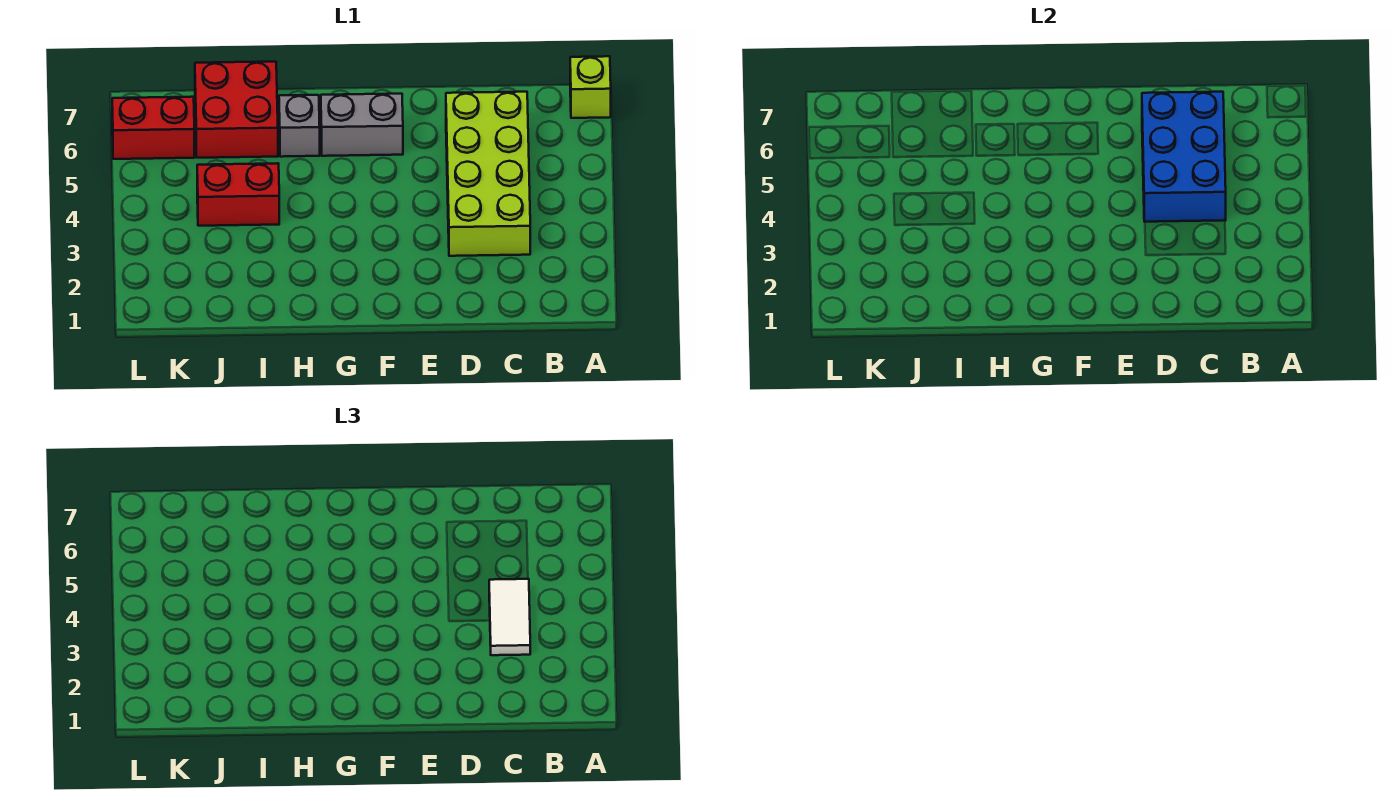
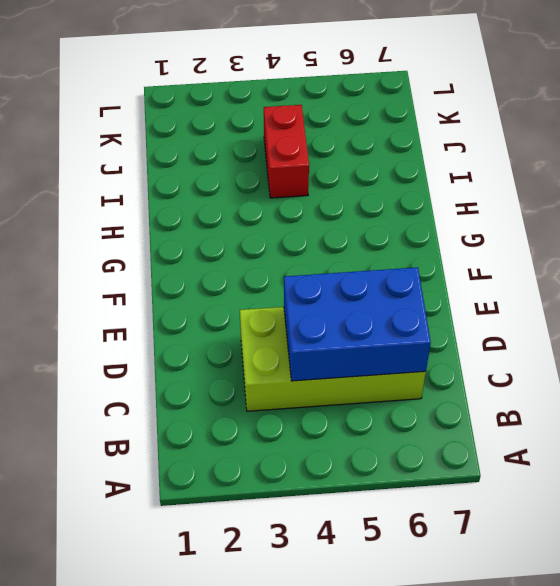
none -> lime 1x1 brick [570,56,611,118]
none -> grey 1x2 brick [321,94,403,156]

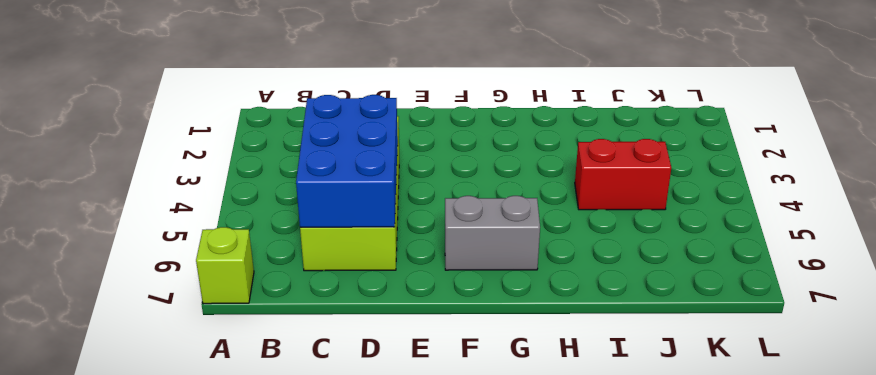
none -> grey 1x1 brick [279,95,320,157]
none -> red 2x2 brick [195,62,278,158]

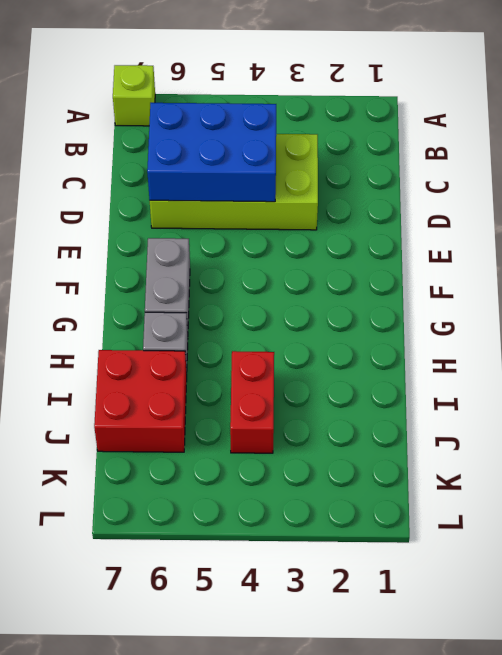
none -> red 1x2 brick [112,97,194,159]
none -> white 1x2 tile [489,579,530,655]

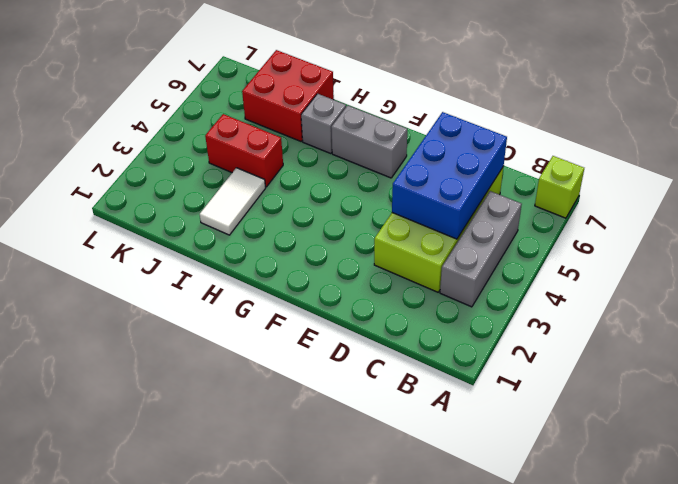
grey 1x3 brick [440,191,522,307] -> none
white 1x2 tile [200,168,266,235] -> white 1x2 tile moved to [489,579,530,655]
none -> red 1x2 brick [112,97,194,159]

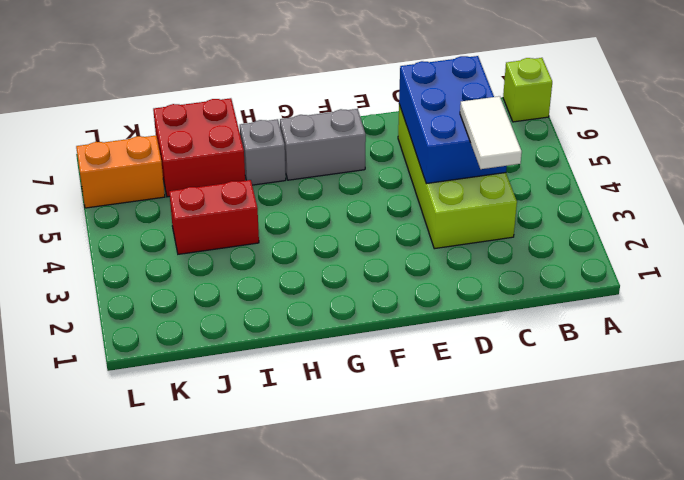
orange 1x2 brick [76,136,165,208] -> red 1x2 brick [112,97,194,159]

